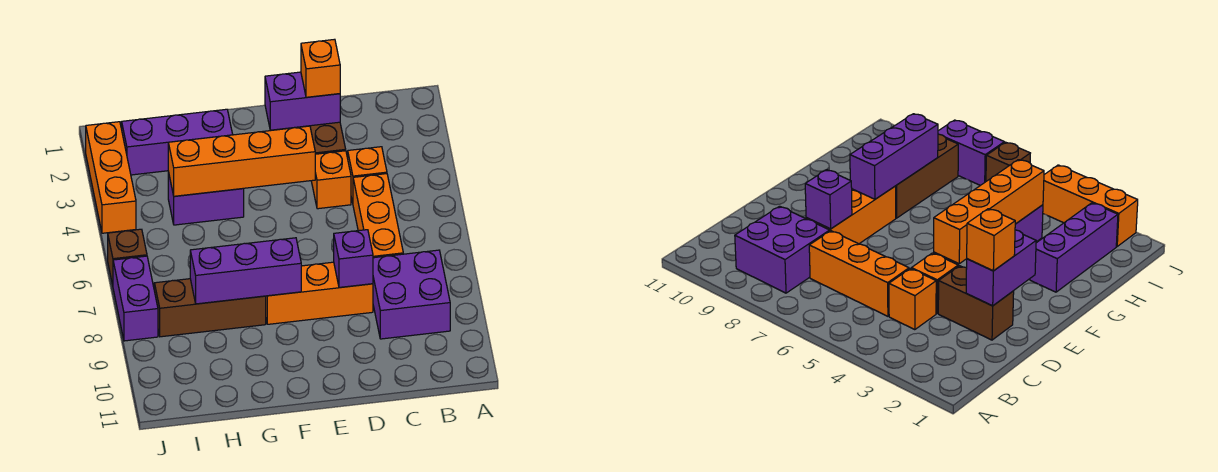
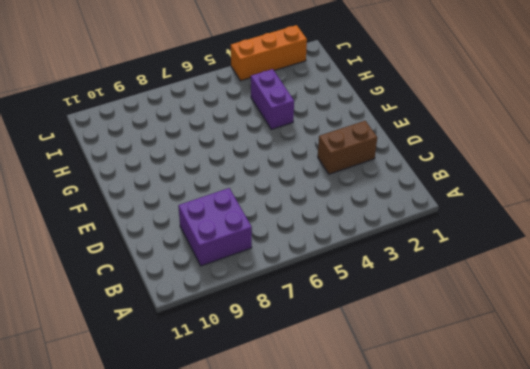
none -> orange 1x1 brick [348,147,387,203]
none -> orange 1x3 brick [353,174,403,258]
none -> orange 1x1 brick [312,151,351,209]

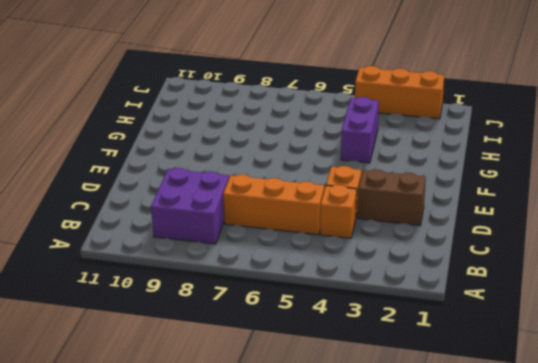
none -> orange 1x3 brick [266,262,373,324]
none -> purple 1x3 brick [122,109,233,175]
none -> brown 1x3 brick [154,279,266,337]

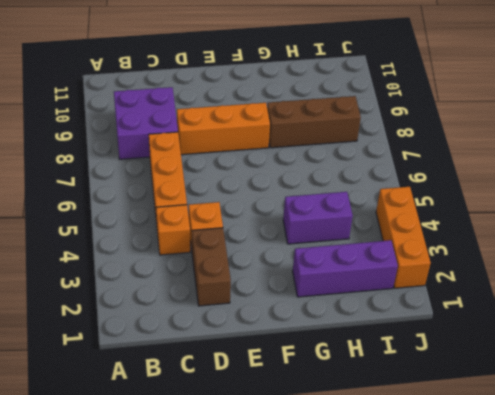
none -> brown 1x1 brick [108,229,147,285]
none -> purple 1x2 brick [113,256,158,341]
none -> purple 1x2 brick [265,72,340,130]

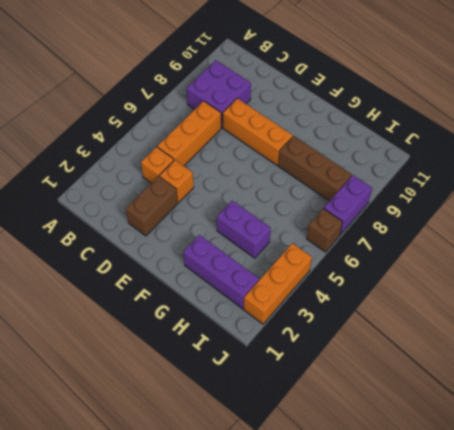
none -> purple 1x2 brick [265,72,340,130]
none -> purple 1x1 brick [334,230,373,288]
none -> orange 1x4 brick [168,126,315,196]

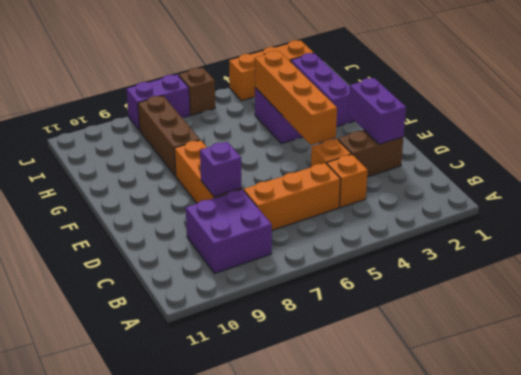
none -> purple 1x3 brick [190,238,301,304]
none -> orange 1x1 brick [301,39,340,97]

